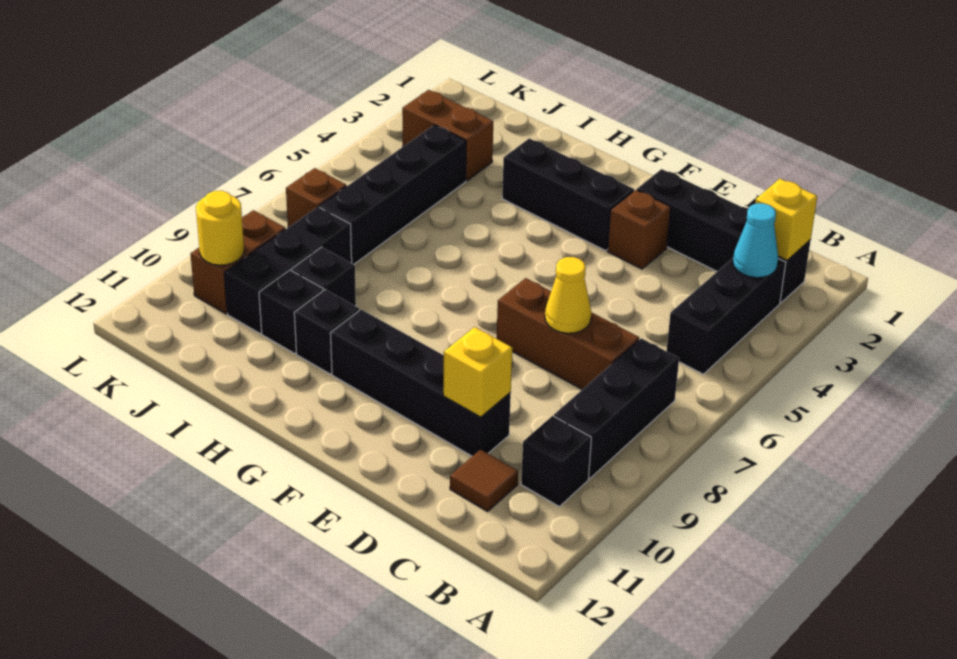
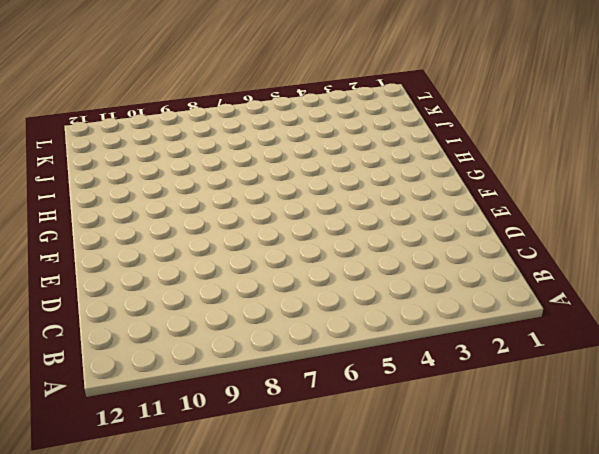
none -> black 1x4 brick [637,169,811,303]
none -> black 1x3 brick [667,258,786,374]
none -> black 1x3 brick [554,338,679,479]

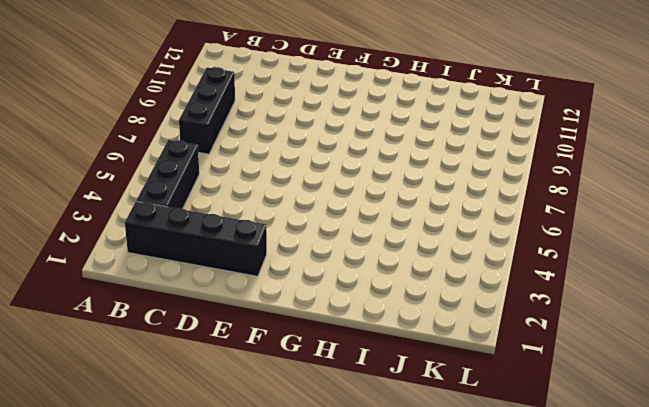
none -> black 1x1 brick [521,416,591,506]
none -> brown 1x3 brick [497,278,639,389]
none -> brown 1x1 tile [450,449,518,511]

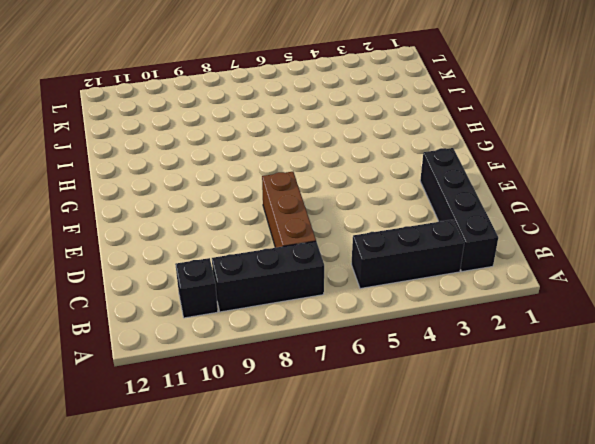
none -> brown 1x1 tile [450,449,518,511]
none -> black 1x4 brick [330,310,511,456]
none -> brown 1x1 brick [608,190,671,269]

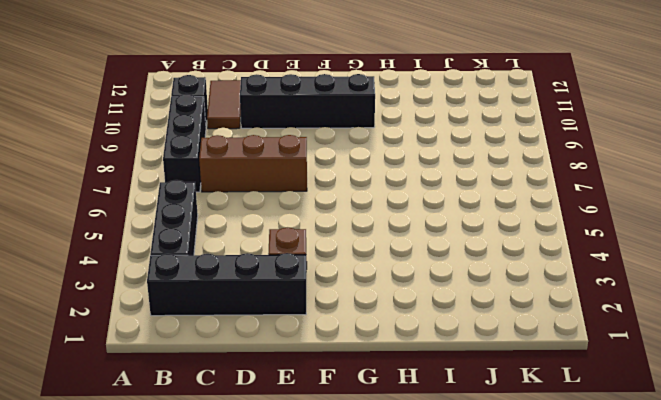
brown 1x2 tile [207,80,241,129] -> brown 1x1 tile [450,449,518,511]
none -> black 1x3 brick [502,138,634,251]
none -> black 1x1 brick [294,290,359,374]
none -> black 1x1 brick [291,247,356,306]

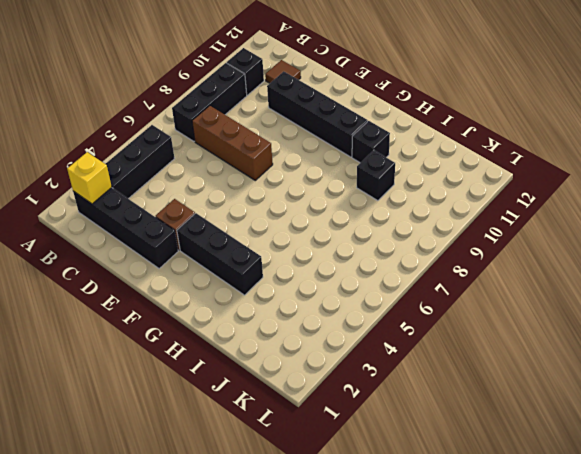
none -> black 1x1 brick [259,270,323,354]
none -> brown 1x2 brick [402,90,493,181]
none -> black 1x4 brick [319,125,466,265]

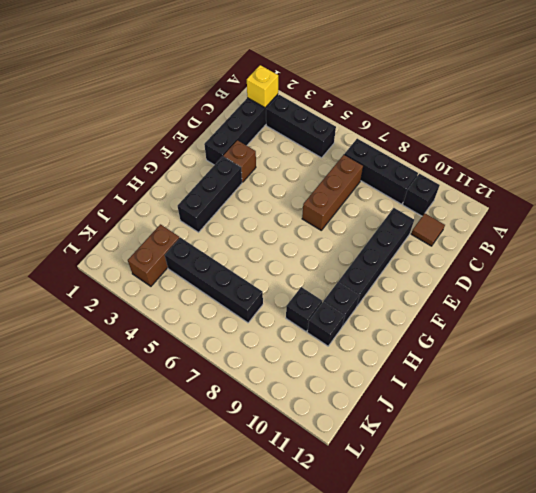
none -> black 1x3 brick [224,207,352,334]
none -> brown 1x1 brick [286,168,347,227]
none -> brown 1x2 brick [191,210,285,314]

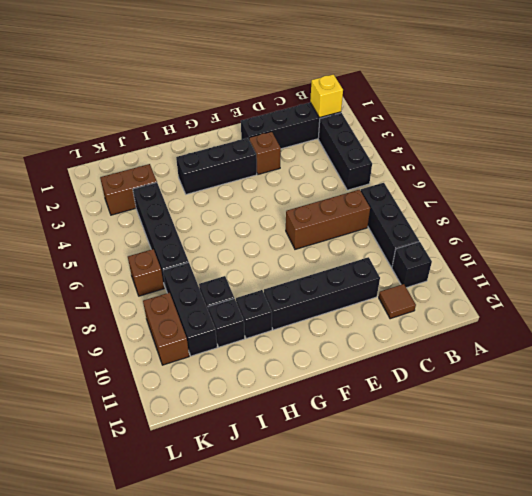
none -> cyan 1x1 cone [733,203,778,278]
none -> yellow 1x1 cone [545,257,591,333]
none -> yellow 1x1 brick [443,327,512,417]

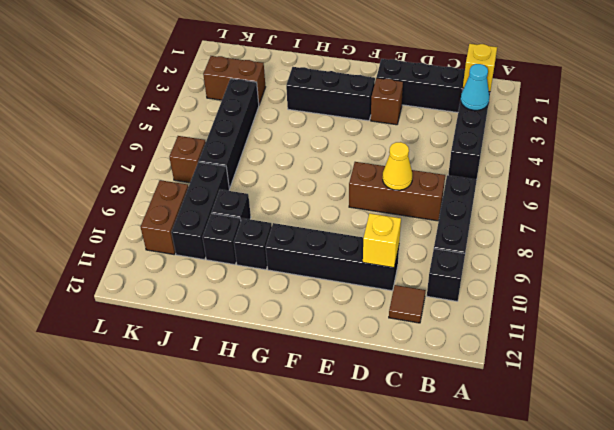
none -> yellow 1x1 round brick [196,191,244,265]

